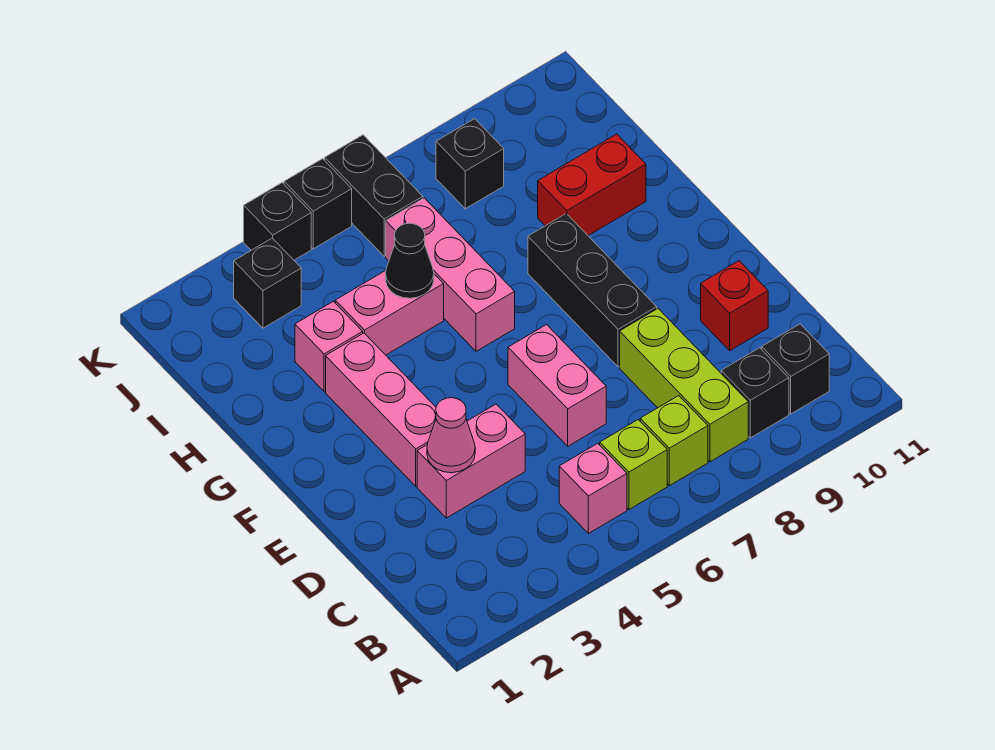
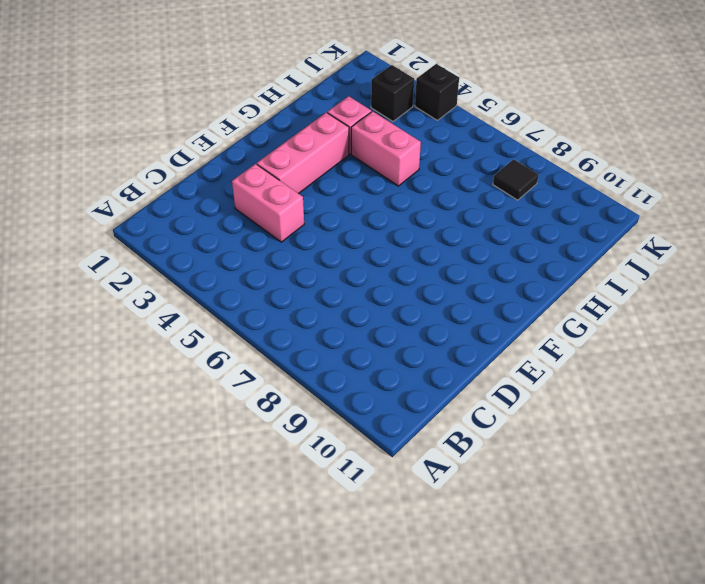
black 1x1 tile [493,159,539,200] -> black 1x1 brick [436,119,504,209]
none -> pink 1x1 brick [559,443,627,533]
none -> lime 1x1 brick [600,420,667,509]
none -> lime 1x1 brick [640,396,708,486]

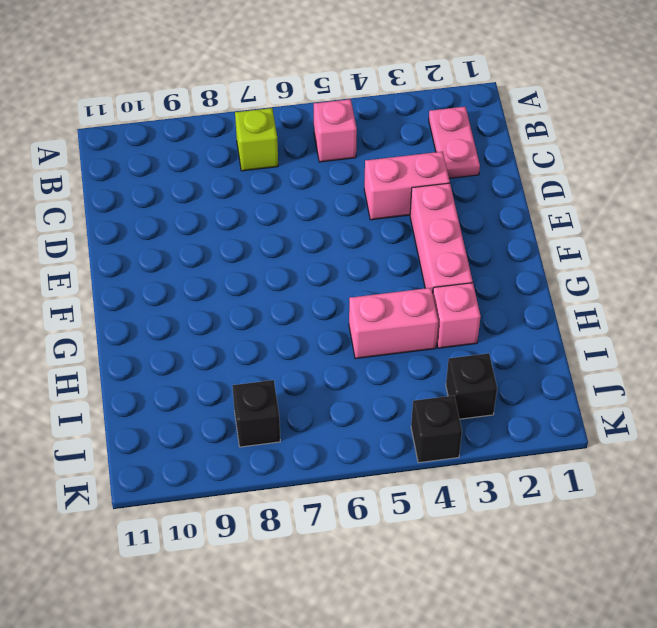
pink 1x2 plate [429,107,480,178] -> none
none -> lime 1x1 brick [600,420,667,509]
none -> lime 1x3 brick [620,309,748,462]
none -> black 1x1 brick [721,348,789,438]

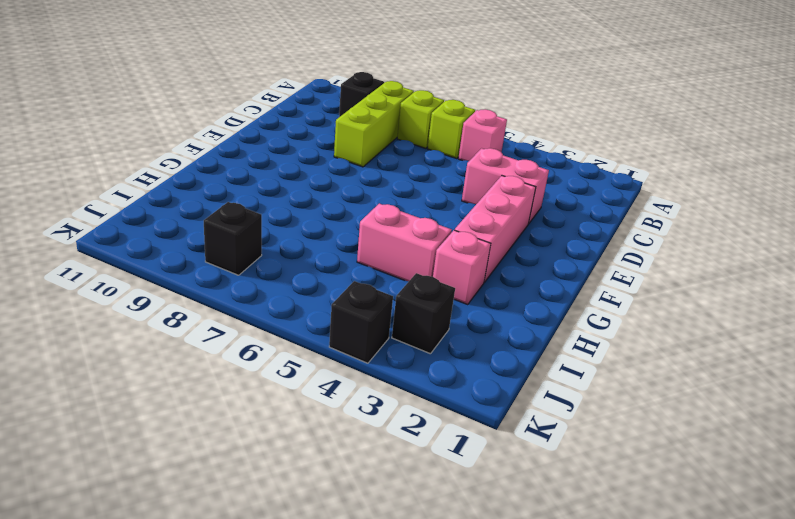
none -> black 1x1 brick [762,324,829,414]
none -> pink 1x2 brick [508,325,606,446]
none -> red 1x1 brick [701,261,768,351]

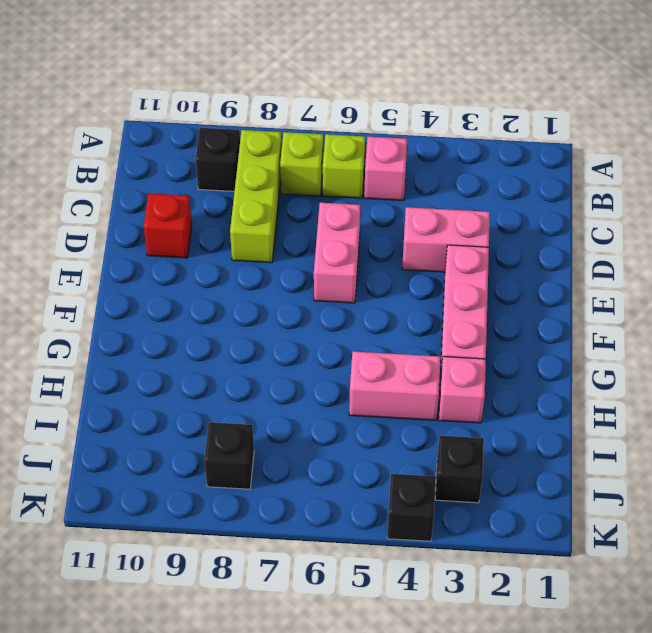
none -> black 1x1 brick [762,324,829,414]
none -> black 1x3 brick [528,214,657,367]
none -> pink 1x3 brick [386,198,515,351]

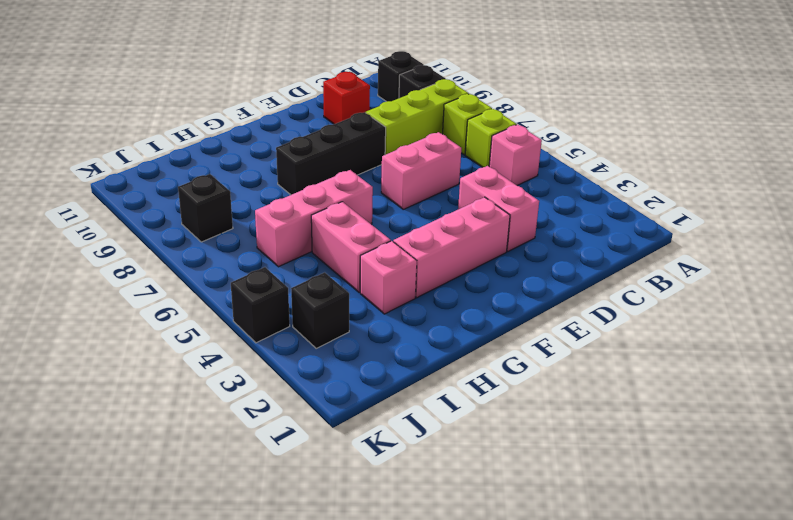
none -> red 1x2 brick [538,134,646,236]
none -> black 1x2 brick [325,135,423,256]
none -> black 1x1 brick [284,159,352,249]

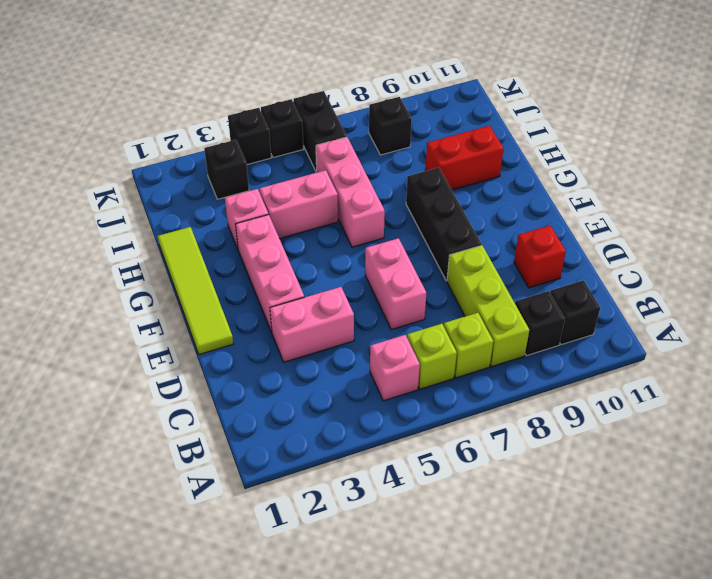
lime 1x4 tile [158,227,233,354] -> none
none -> pink 1x1 cone [427,398,475,473]
none -> black 1x1 cone [386,223,434,298]

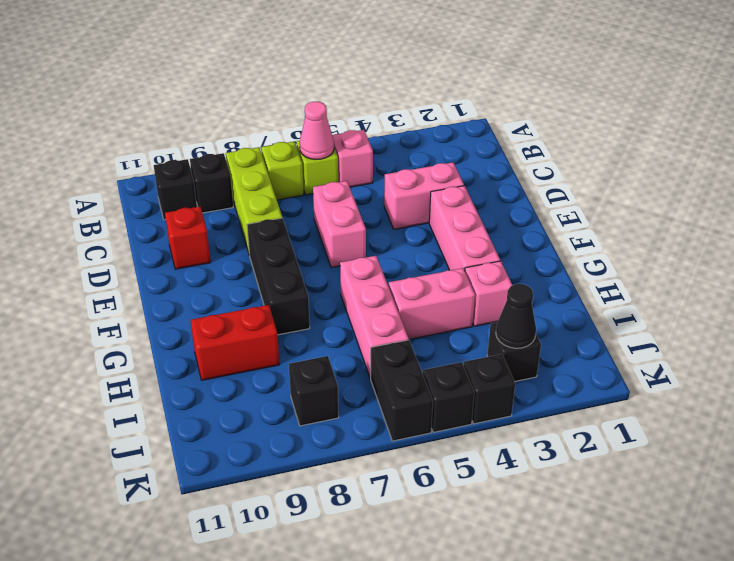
pink 1x1 cone [300,102,334,160] -> pink 1x1 cone moved to [427,398,475,473]
black 1x1 cone [496,284,536,348] -> black 1x1 cone moved to [386,223,434,298]

